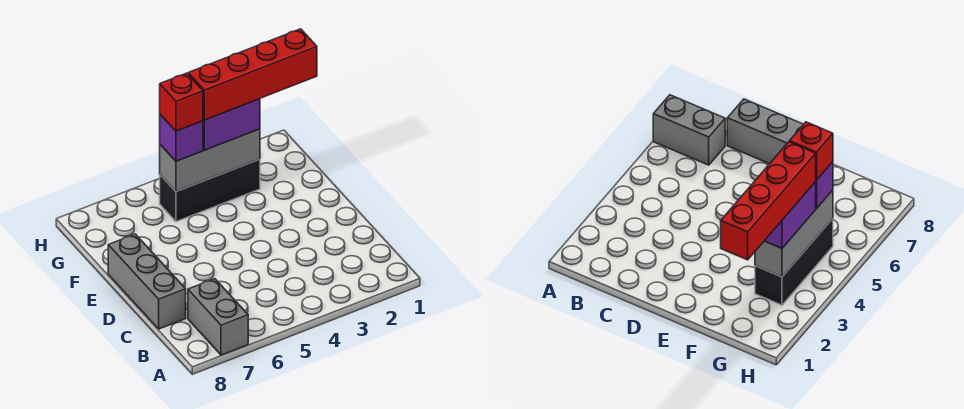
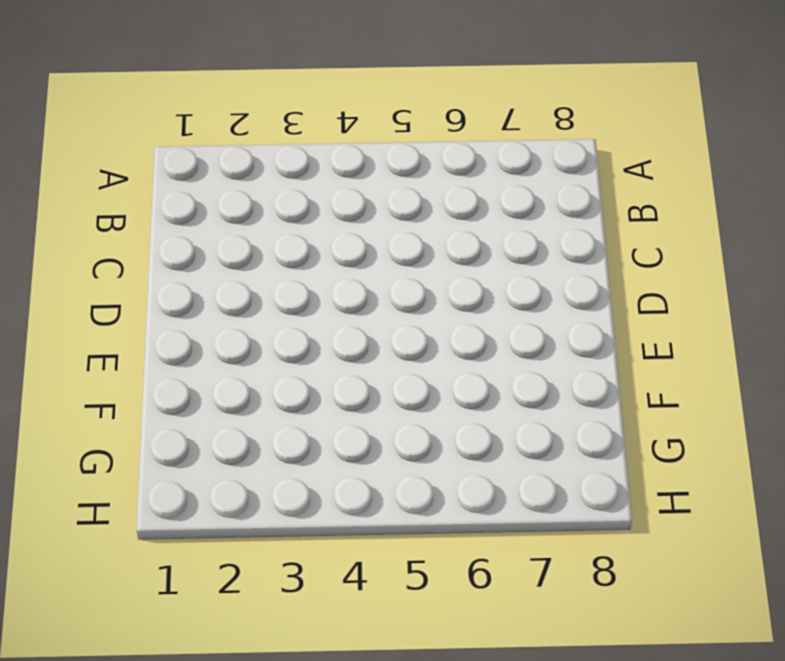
none -> grey 1x2 brick [188,279,248,355]
none -> grey 1x3 brick [108,234,186,329]

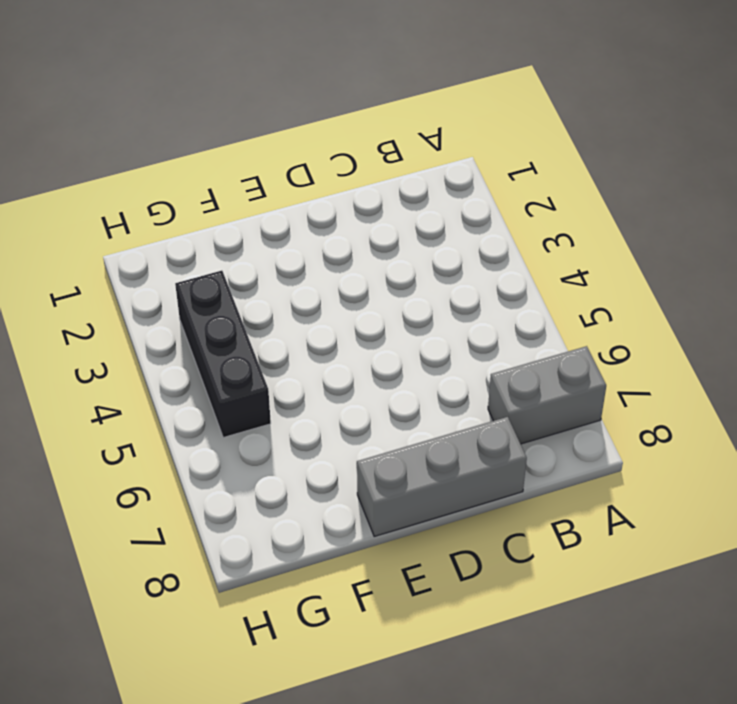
none -> grey 1x3 brick [160,129,260,192]
none -> purple 1x2 brick [203,99,260,150]

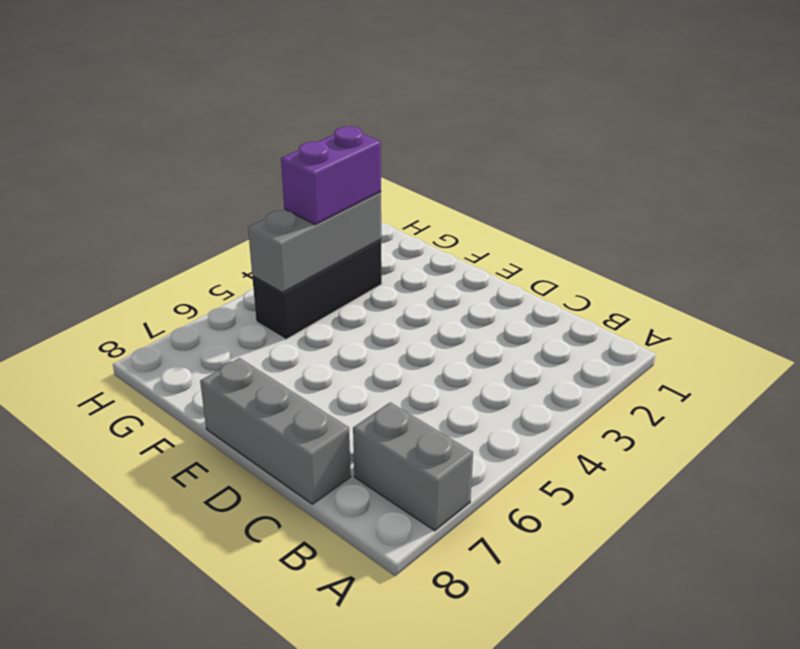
none -> purple 1x1 brick [160,114,203,161]
none -> red 1x4 brick [188,29,317,120]

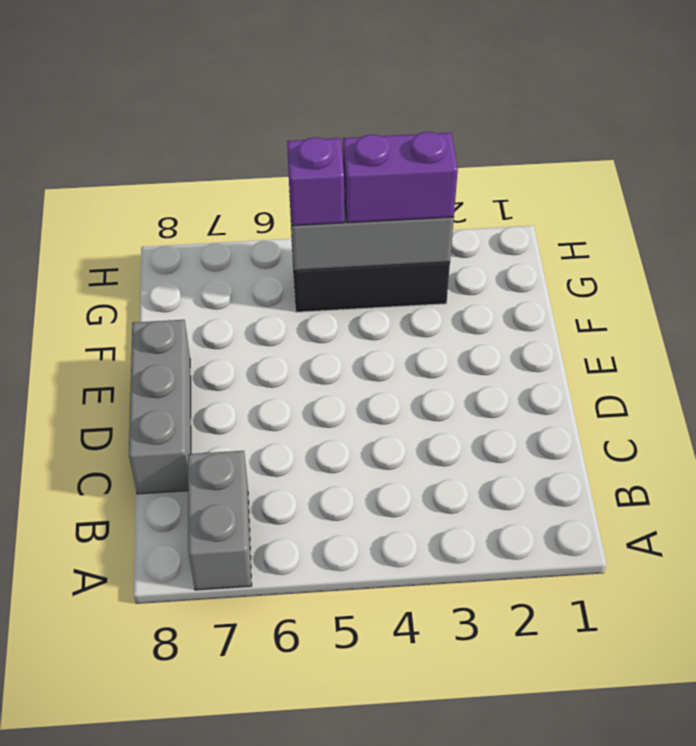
none -> red 1x4 brick [188,29,317,120]
none -> red 1x1 brick [160,73,203,131]

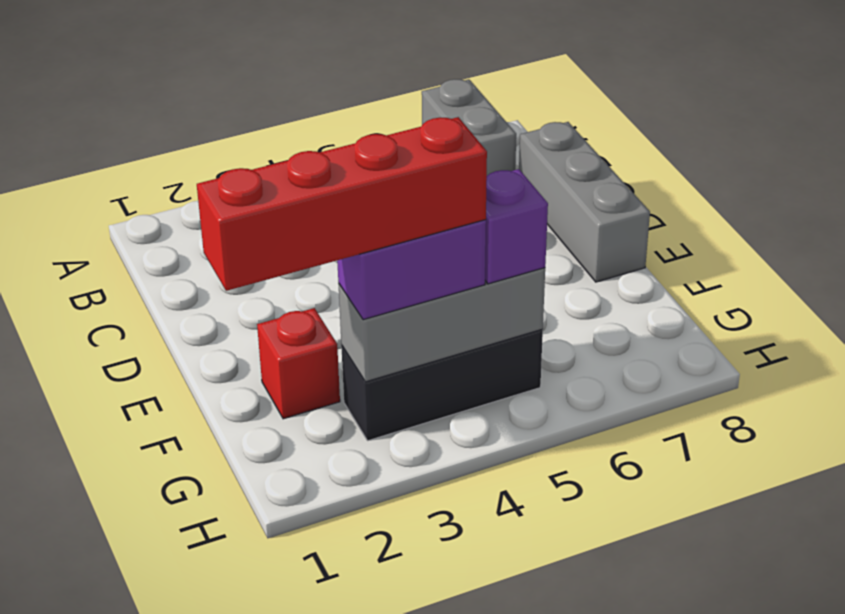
red 1x1 brick [257,308,340,419] -> red 1x1 brick moved to [160,73,203,131]

